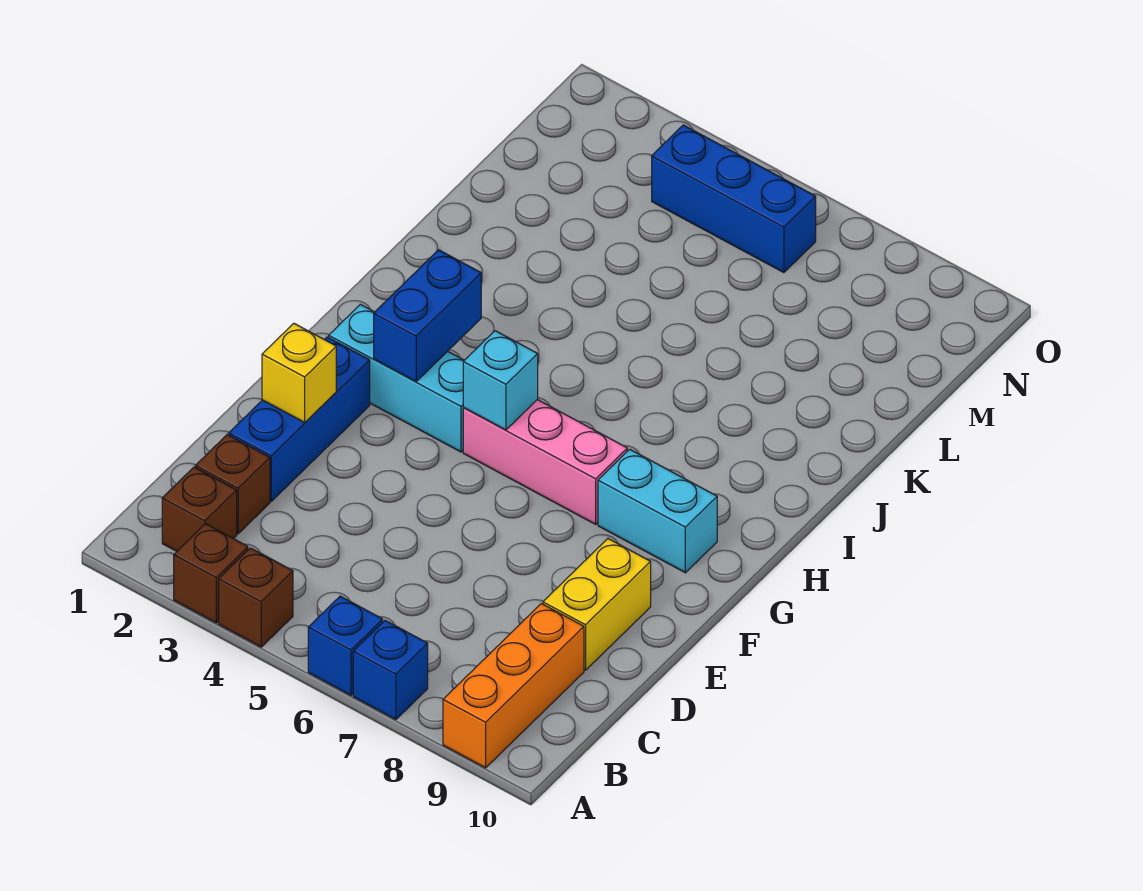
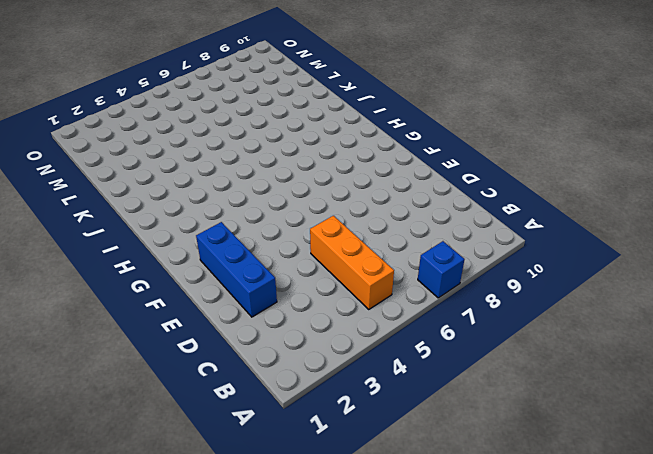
orange 1x3 brick [310,216,394,309] -> orange 1x3 brick moved to [443,604,584,768]
none -> brown 1x1 brick [174,524,248,623]
none -> brown 1x1 brick [219,548,293,647]
none -> blue 1x1 brick [308,596,383,695]

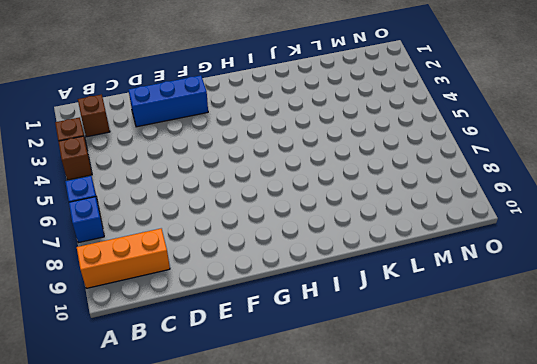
none -> brown 1x1 brick [195,435,270,534]
none -> yellow 1x2 brick [543,539,651,670]
none -> cyan 1x3 brick [329,304,464,452]

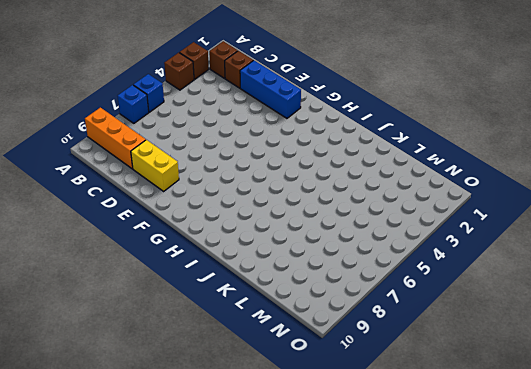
none -> cyan 1x3 brick [329,304,464,452]
none -> pink 1x3 brick [463,400,627,524]
none -> cyan 1x2 brick [598,449,717,573]

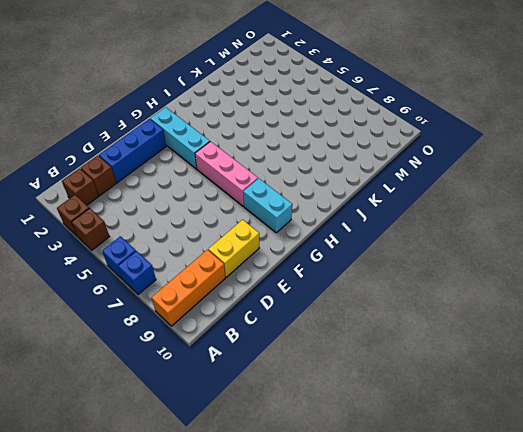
none -> blue 1x3 brick [652,125,816,273]
none -> yellow 1x1 brick [262,323,336,423]
none -> blue 1x2 brick [374,250,481,382]

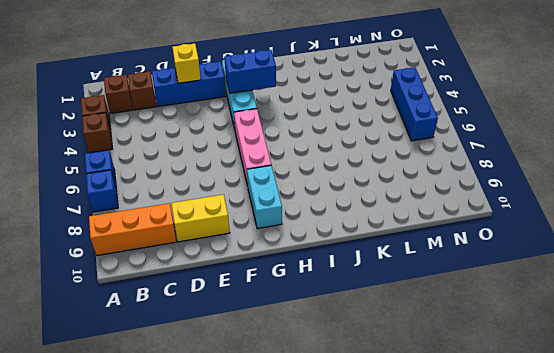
none -> cyan 1x1 brick [463,331,538,430]

